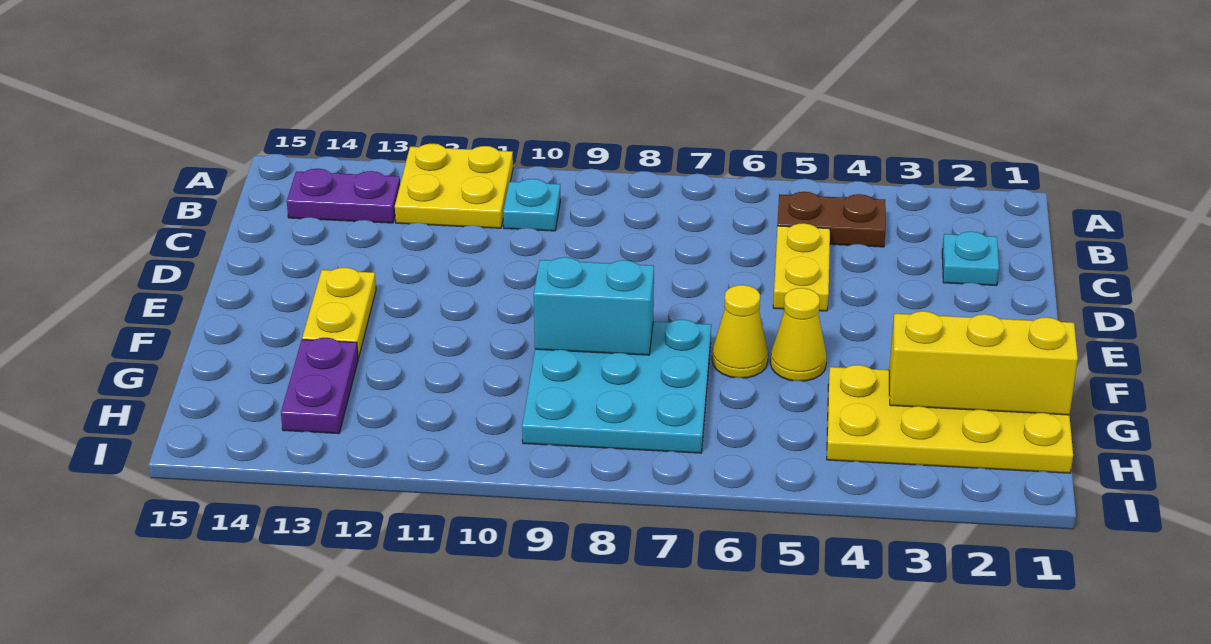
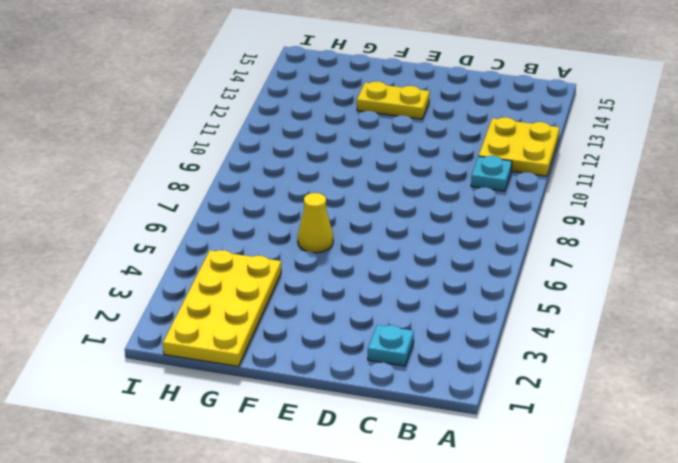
none -> brown 1x2 plate [777,192,886,247]
none -> purple 1x2 plate [287,169,400,223]
none -> yellow 1x2 plate [773,223,830,311]

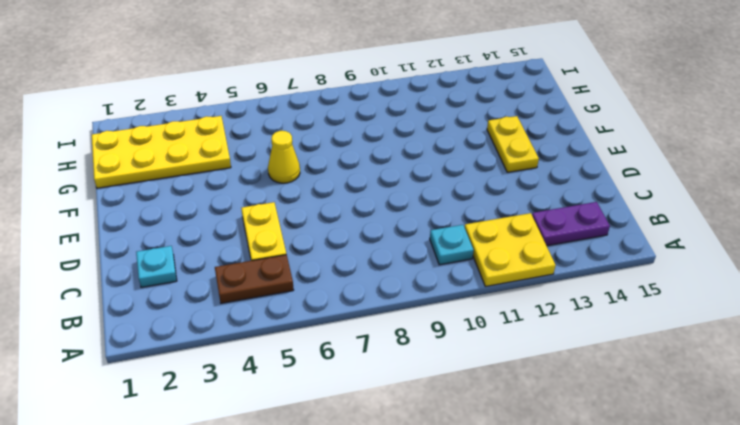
none -> yellow 1x1 cone [770,288,827,381]
none -> cyan 3x3 plate [522,320,711,453]
none -> purple 1x2 plate [281,338,358,434]

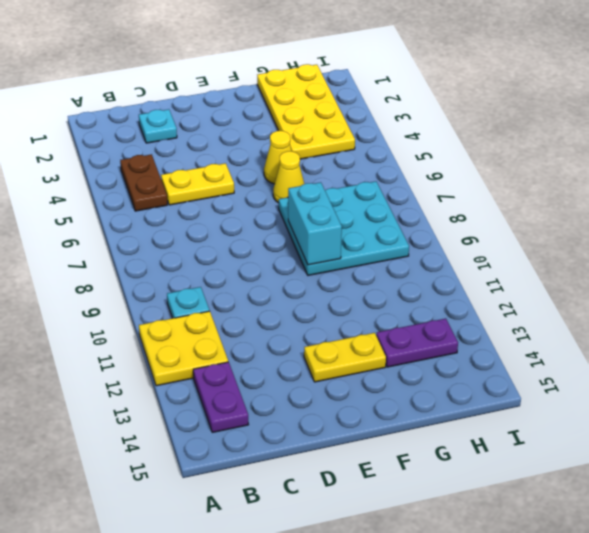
none -> yellow 1x3 brick [889,311,1078,415]

